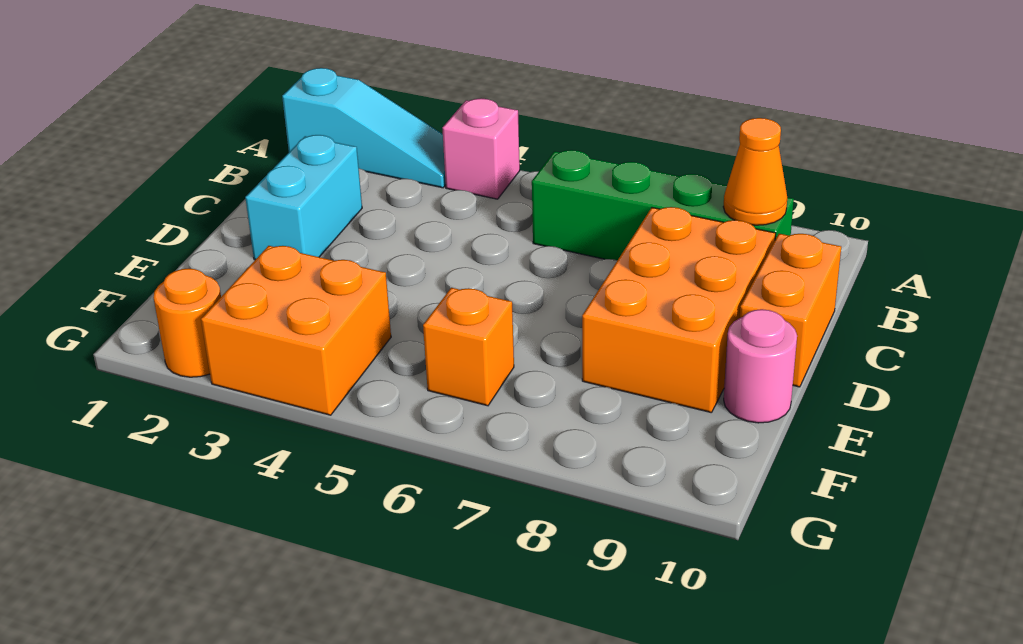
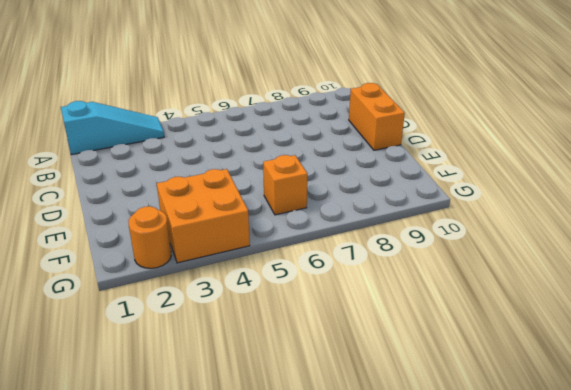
none -> pink 1x1 brick [442,99,520,199]
none -> green 1x4 brick [532,150,794,260]

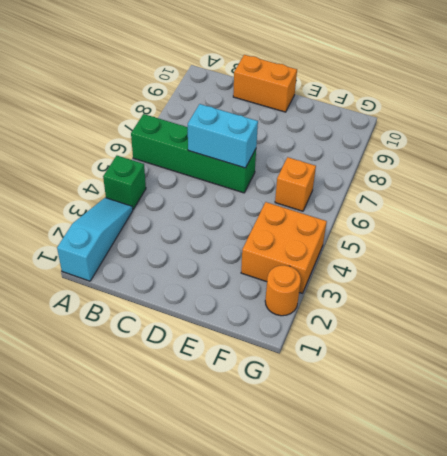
green 1x1 brick [103,156,146,209] -> pink 1x1 brick [442,99,520,199]
green 1x4 brick [131,114,256,193] -> green 1x4 brick turned to [532,150,794,260]
cyan 1x2 brick [188,104,258,168] -> cyan 1x2 brick moved to [245,135,362,260]
none -> orange 2x3 brick [582,207,776,413]
none -> pink 1x1 round brick [724,309,797,423]

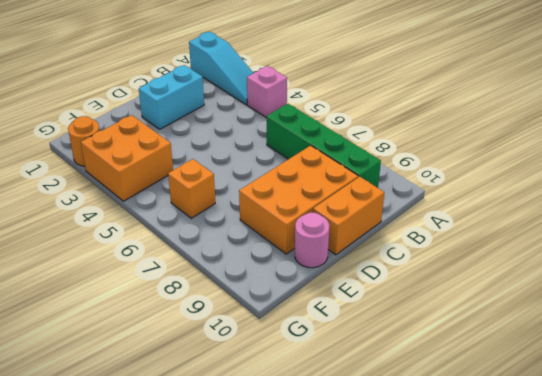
none -> orange 1x1 cone [723,118,787,225]

